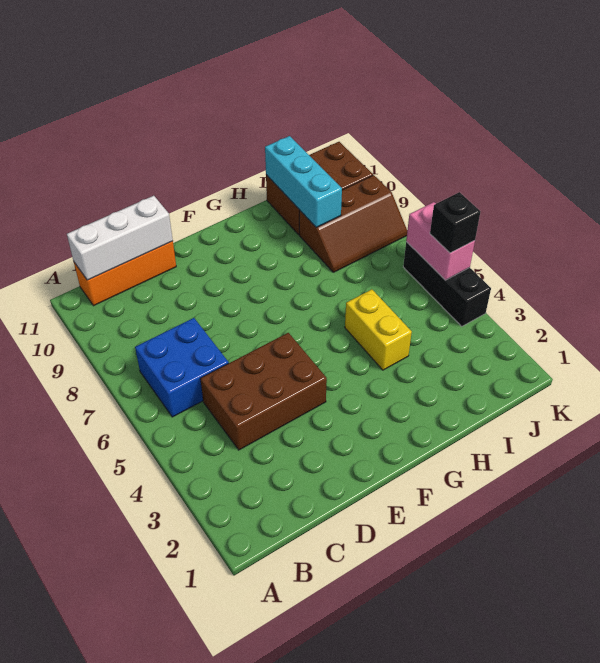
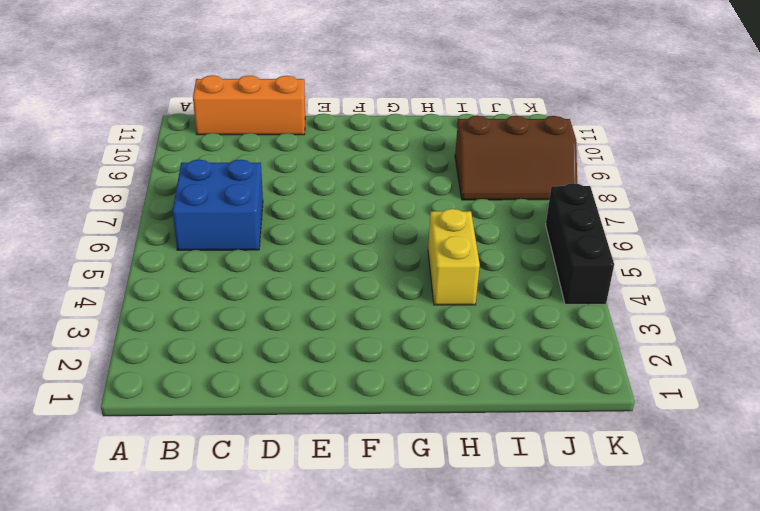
none -> brown 2x3 brick [200,333,327,450]
none -> brown 2x3 brick [266,142,373,235]

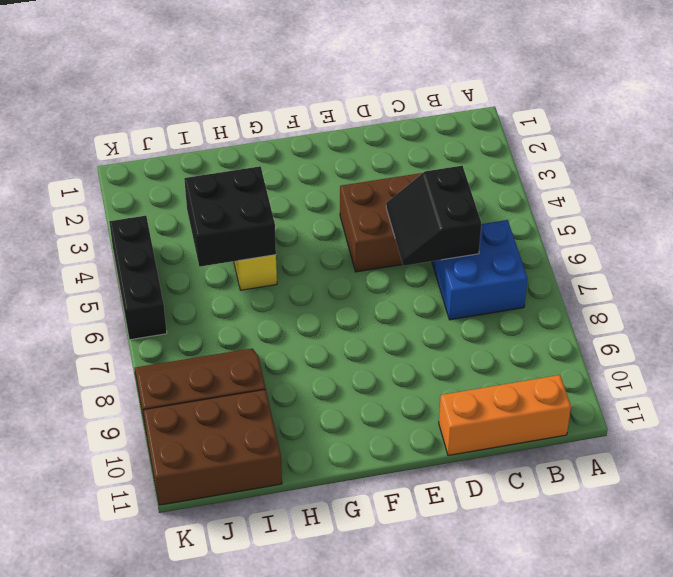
black 2x2 slope [386,166,481,266] -> none
black 2x2 brick [184,166,276,267] -> none
none -> white 1x3 brick [67,196,173,280]
none -> cyan 1x3 brick [265,136,342,227]

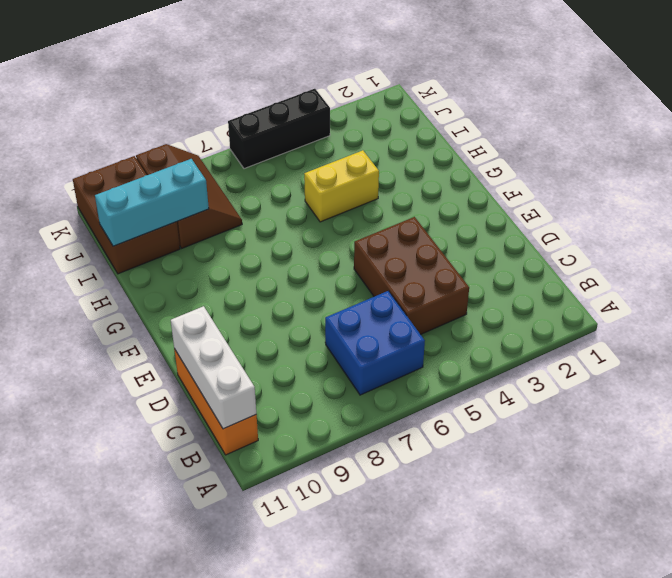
none -> pink 1x2 brick [406,202,475,280]
none -> black 1x1 brick [430,192,480,253]

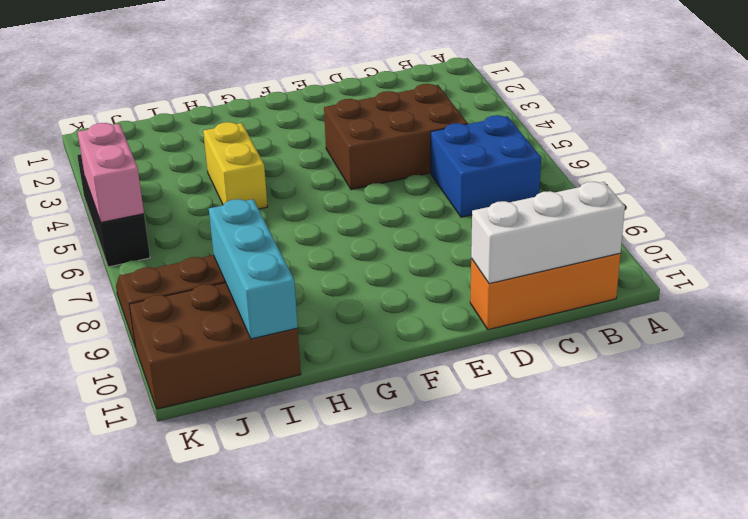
none -> black 1x1 brick [430,192,480,253]

